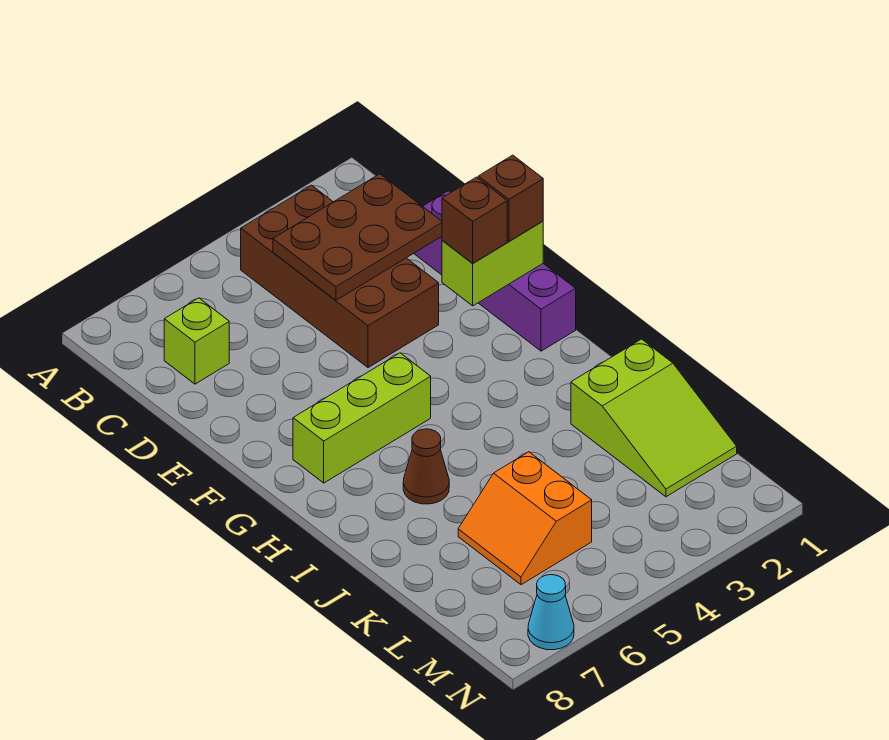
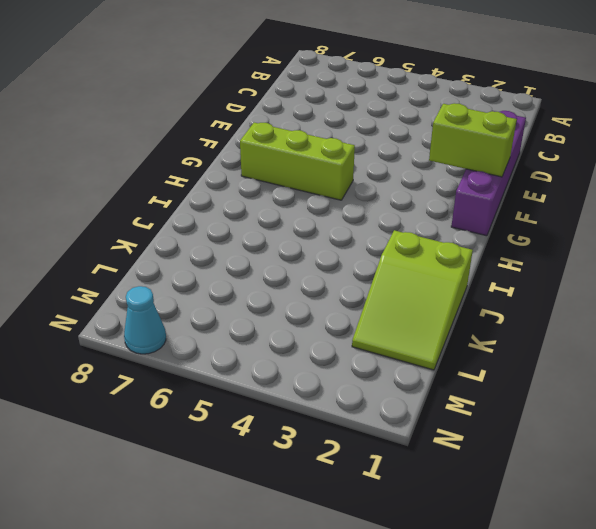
none -> brown 2x4 brick [241,185,439,368]
none -> lime 1x1 brick [164,298,229,384]
none -> brown 1x1 cone [403,429,449,504]

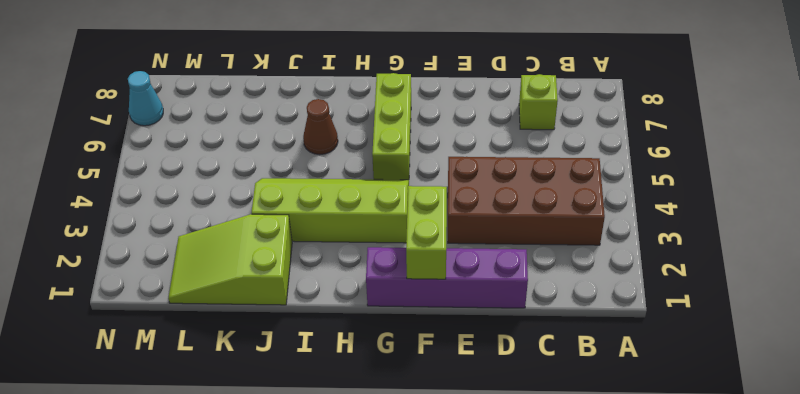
lime 2x4 slope [252,178,409,243] -> none
none -> orange 2x2 slope [458,452,592,585]
none -> brown 2x3 plate [273,174,442,300]
none -> brown 1x1 brick [478,155,543,241]

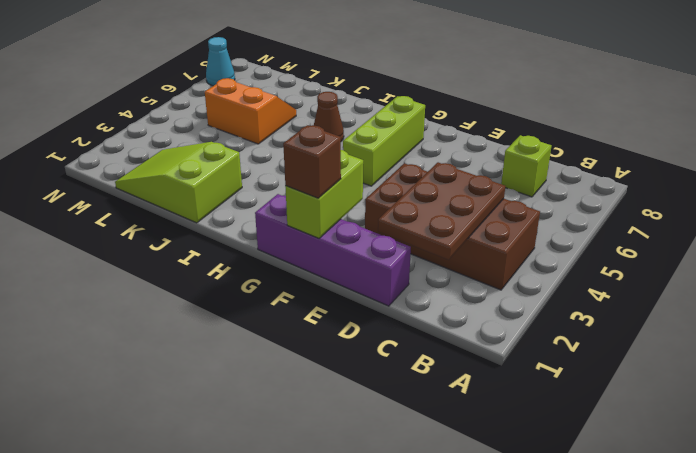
none -> brown 1x1 brick [442,177,507,263]

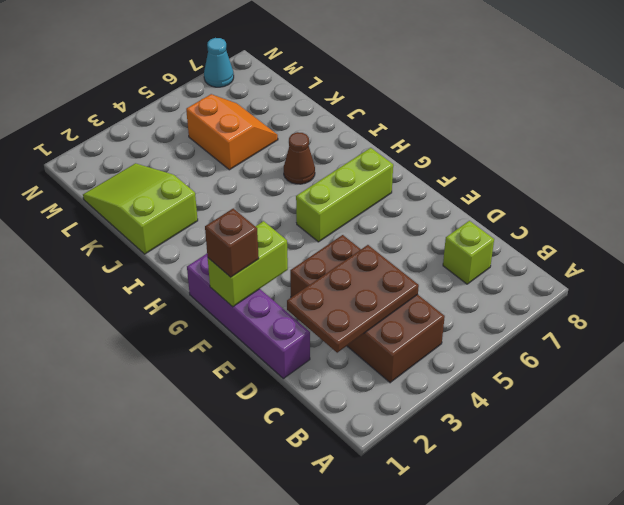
none -> brown 1x1 brick [442,177,507,263]

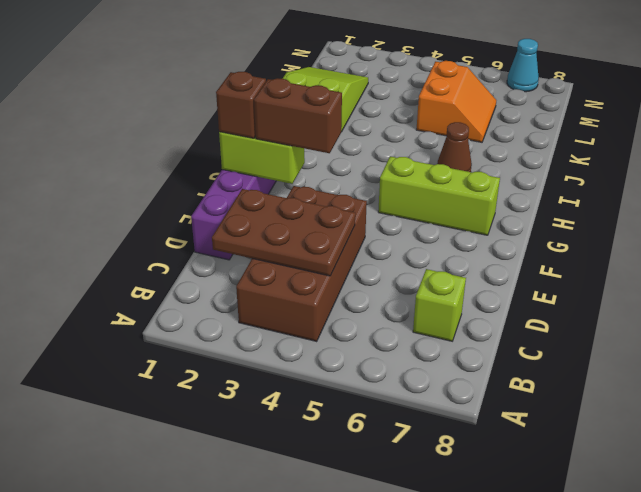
brown 1x2 brick [254,78,342,153] -> brown 1x1 brick [442,177,507,263]

